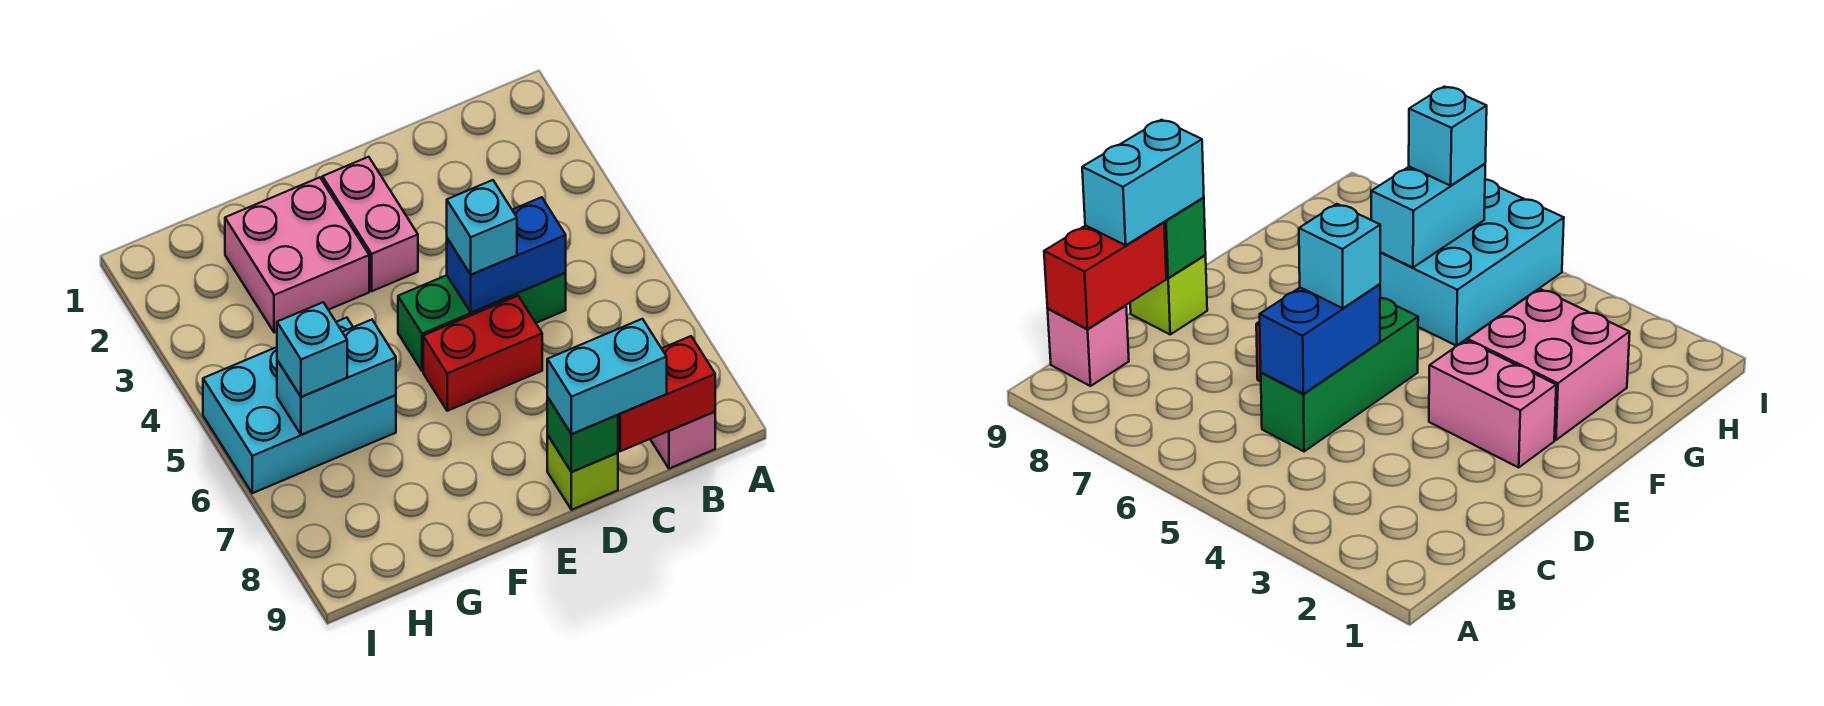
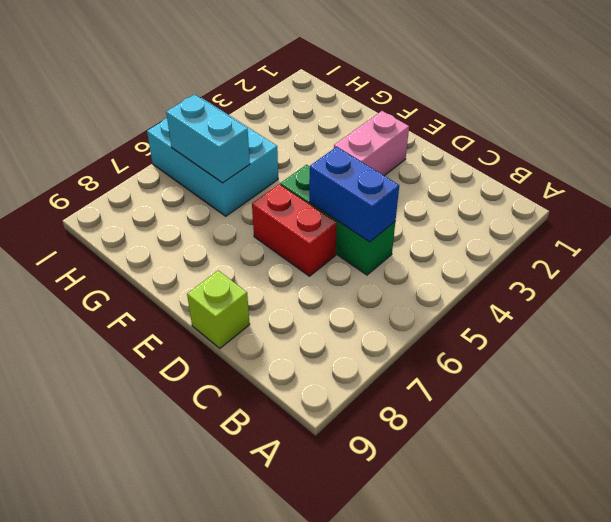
none -> pink 1x1 brick [650,412,715,469]
none -> pink 2x2 brick [225,177,369,333]
none -> red 1x2 brick [618,336,715,451]

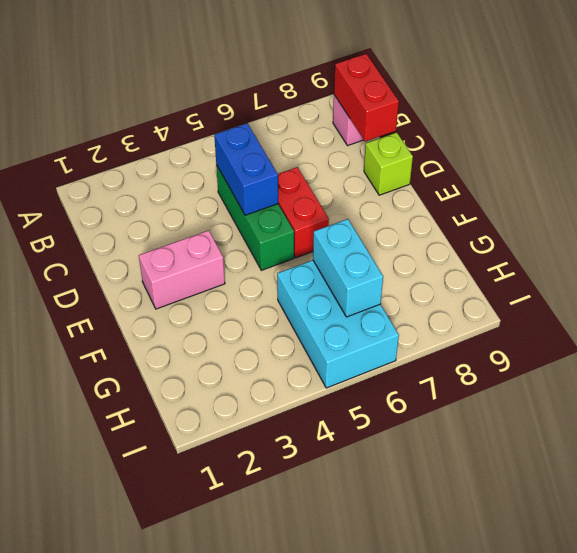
none -> pink 2x2 brick [225,177,369,333]
none -> green 1x1 brick [547,397,618,472]
none -> cyan 1x2 brick [547,319,667,434]

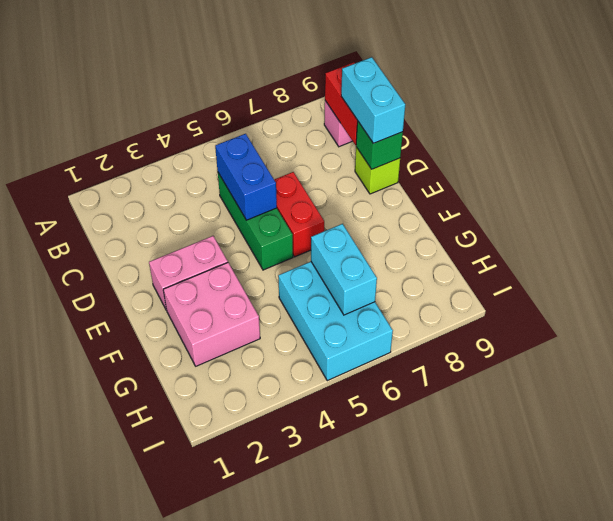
none -> cyan 1x1 brick [447,180,517,275]
none -> cyan 1x1 brick [277,302,347,397]

